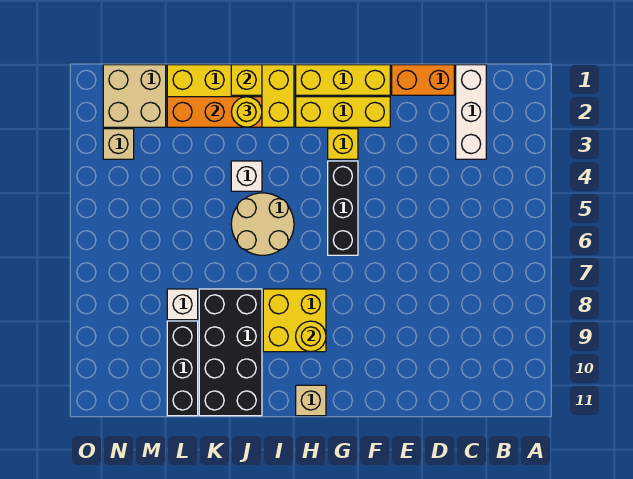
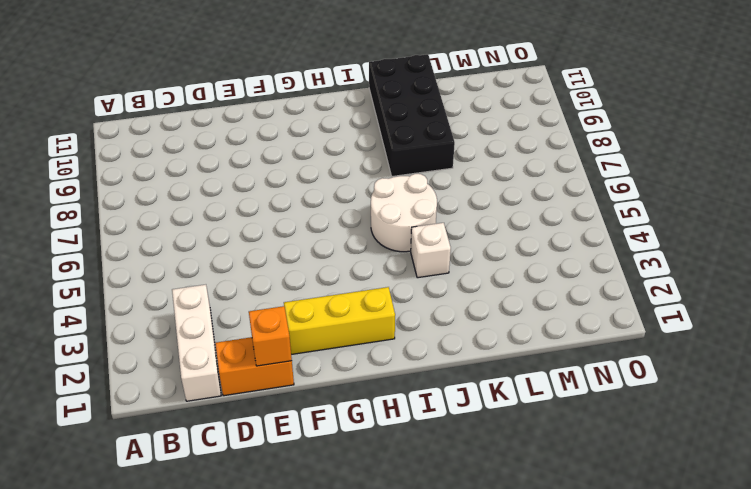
orange 1x1 brick [249,306,292,366] -> none
white 2x2 round brick [371,174,437,252] -> tan 2x2 round brick [231,193,294,255]
none -> yellow 1x3 brick [296,65,390,95]
none -> yellow 1x1 brick [328,129,358,159]
none -> black 1x3 brick [328,161,358,255]

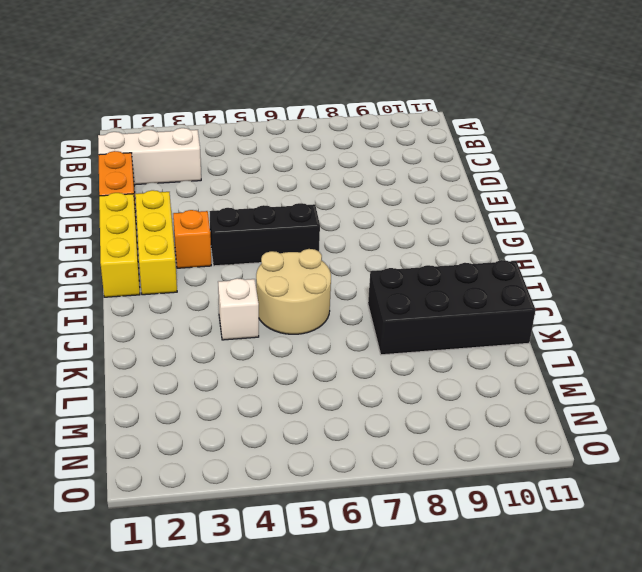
orange 1x1 brick [173,210,211,268] -> yellow 1x1 brick [328,129,358,159]
none -> yellow 2x2 brick [263,289,326,352]
none -> tan 1x1 brick [296,385,326,416]
none -> yellow 2x4 brick [167,65,294,127]

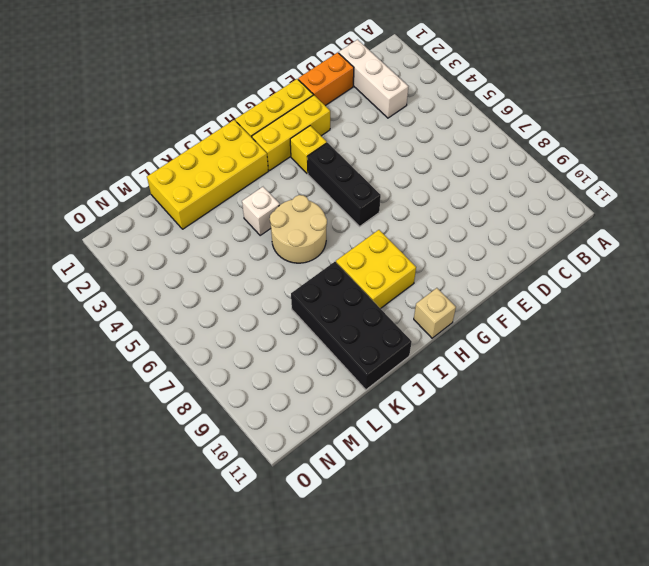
none -> white 1x1 brick [167,289,198,320]
none -> black 1x3 brick [167,321,198,416]
none -> tan 2x2 brick [103,65,166,127]

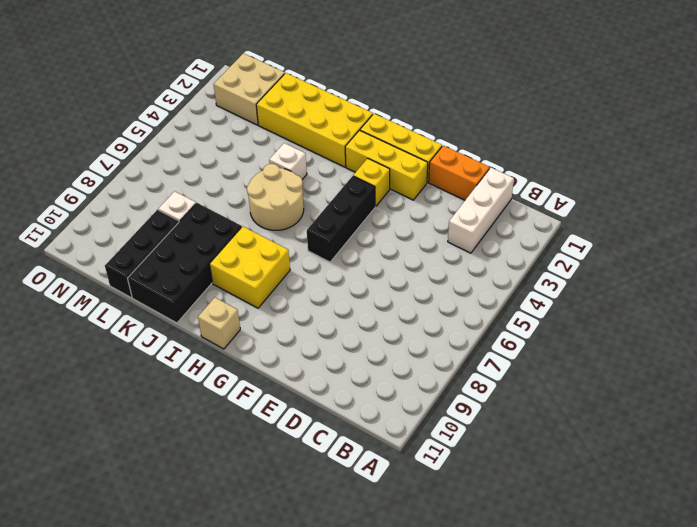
none -> tan 1x1 brick [103,129,134,159]
none -> yellow 1x1 round brick [296,321,326,352]
none -> yellow 1x1 brick [231,65,262,95]

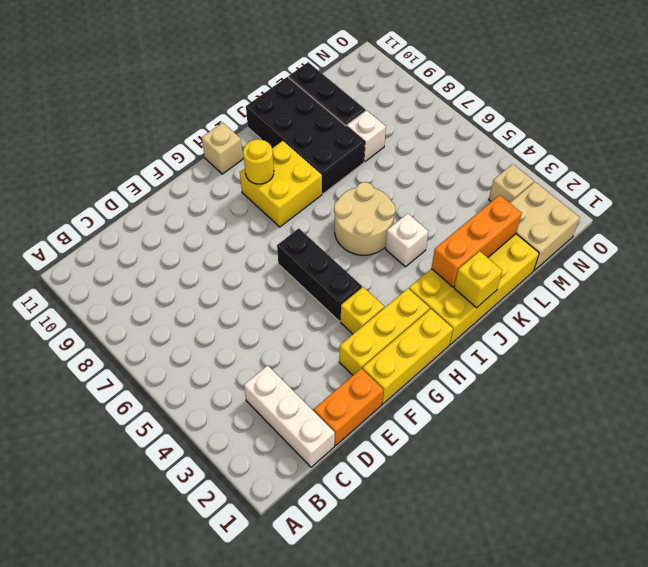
none -> yellow 1x1 round brick [231,97,262,127]

